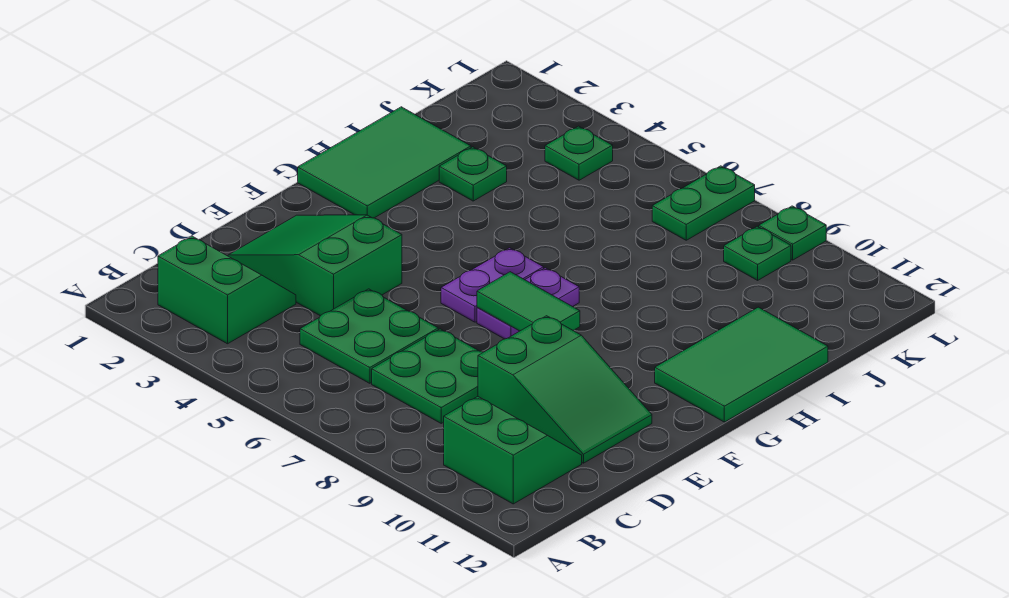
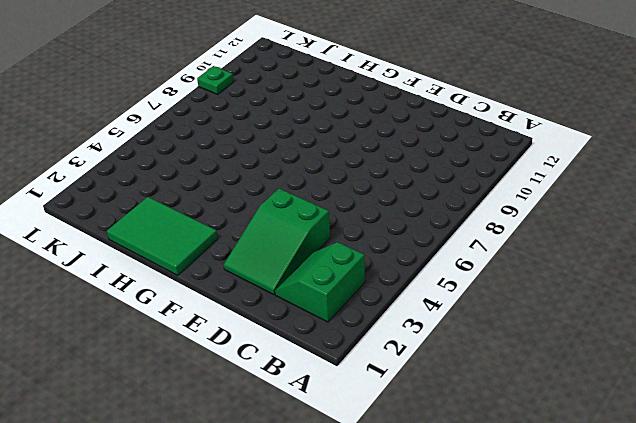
none -> green 2x2 slope [444,397,582,504]
none -> green 2x2 plate [300,289,438,383]
none -> green 2x2 plate [372,329,483,423]

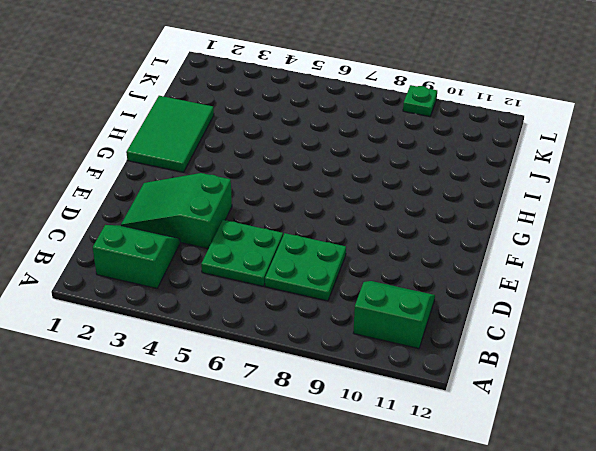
none -> green 2x3 slope [478,316,652,463]
none -> purple 1x2 plate [441,248,544,322]
none -> purple 1x2 plate [477,268,579,339]

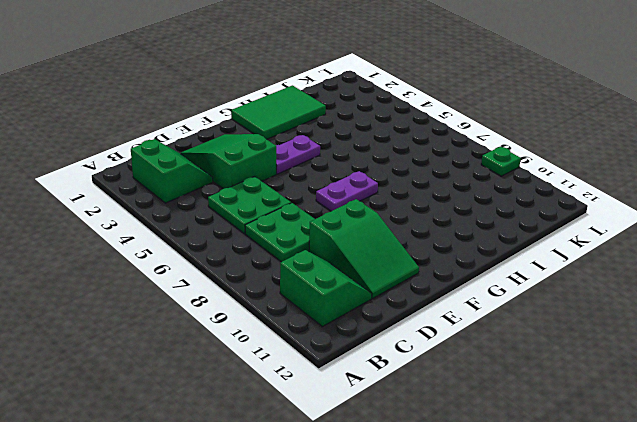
purple 1x2 plate [276,135,320,174] -> purple 1x2 plate moved to [441,248,544,322]
none -> green 2x3 tile [655,307,828,422]
none -> green 1x1 plate [439,147,507,201]
none -> green 1x1 plate [545,126,613,180]

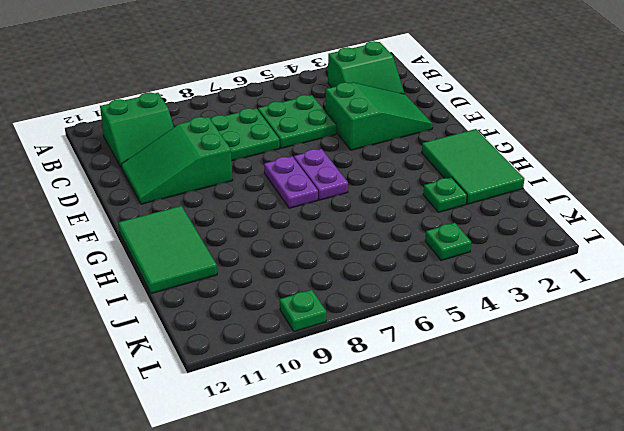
none -> green 1x2 plate [652,166,755,240]
none -> green 1x1 plate [724,226,791,280]
none -> green 1x2 tile [477,272,580,331]

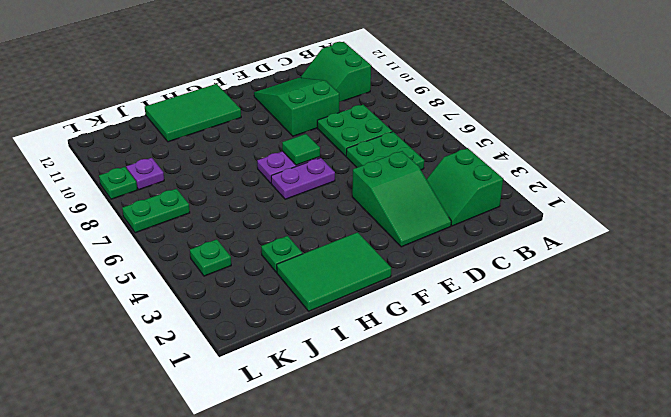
green 1x1 tile [282,134,320,165] -> green 1x2 tile [477,272,580,331]
purple 1x1 plate [126,158,164,190] -> green 1x1 plate [724,226,791,280]

